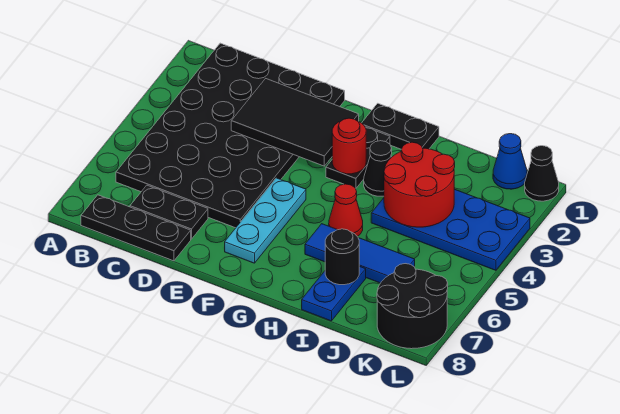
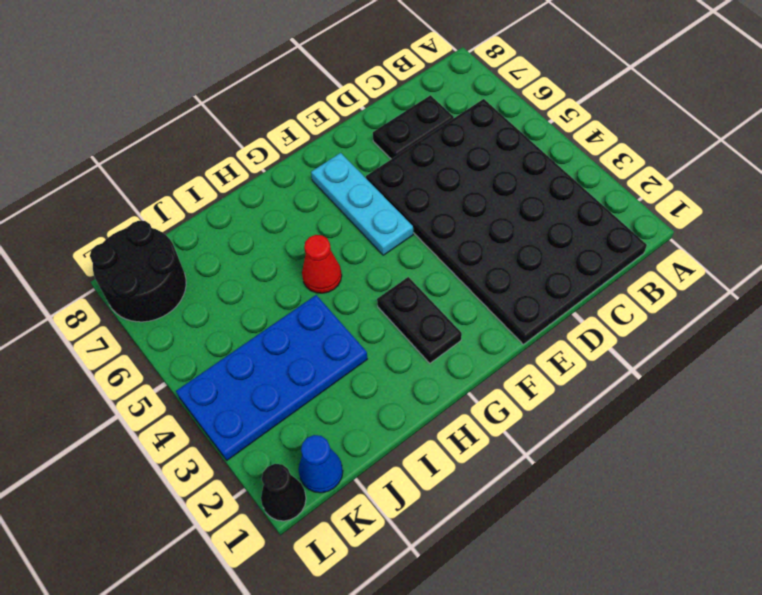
none -> black 1x3 plate [81,195,191,261]
none -> black 1x2 plate [362,103,439,149]
none -> black 1x1 cone [364,141,392,196]

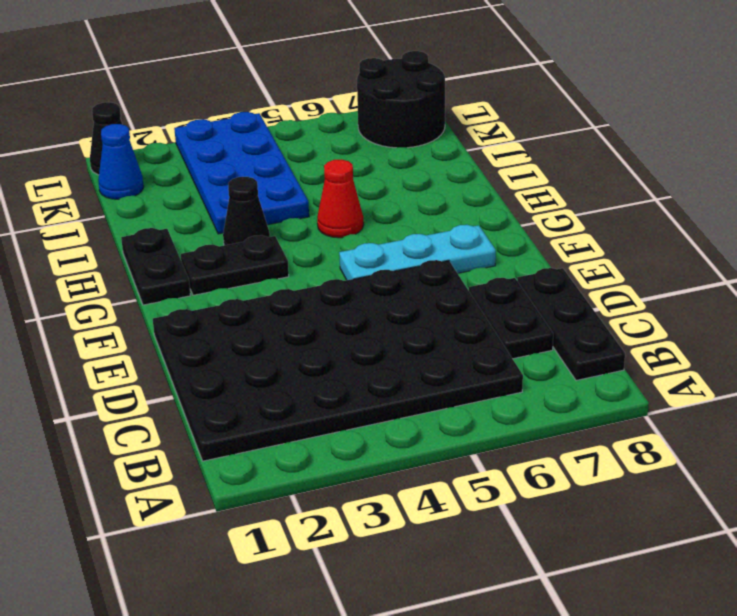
none -> blue 1x3 tile [305,224,415,283]
none -> blue 1x2 plate [302,266,366,321]
none -> black 2x3 tile [231,79,359,166]

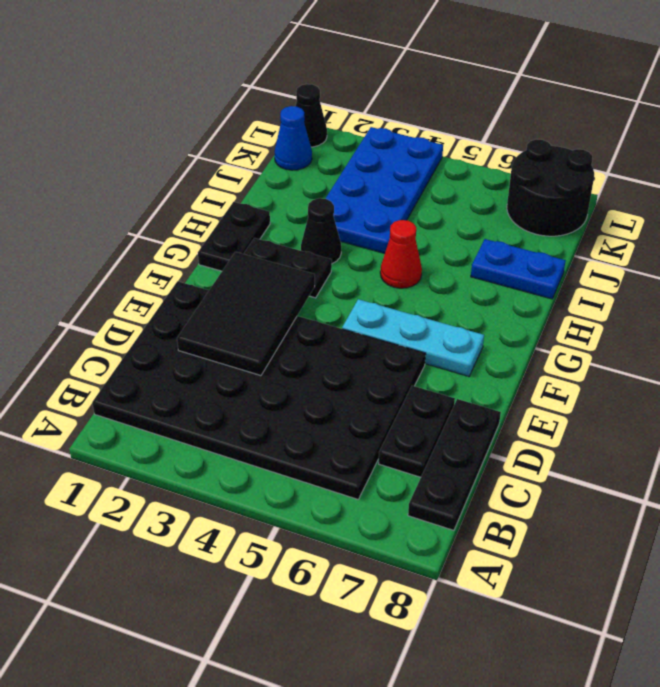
none -> blue 1x3 tile [305,224,415,283]
none -> red 1x1 round brick [332,118,366,174]
none -> red 2x2 round brick [384,142,455,227]

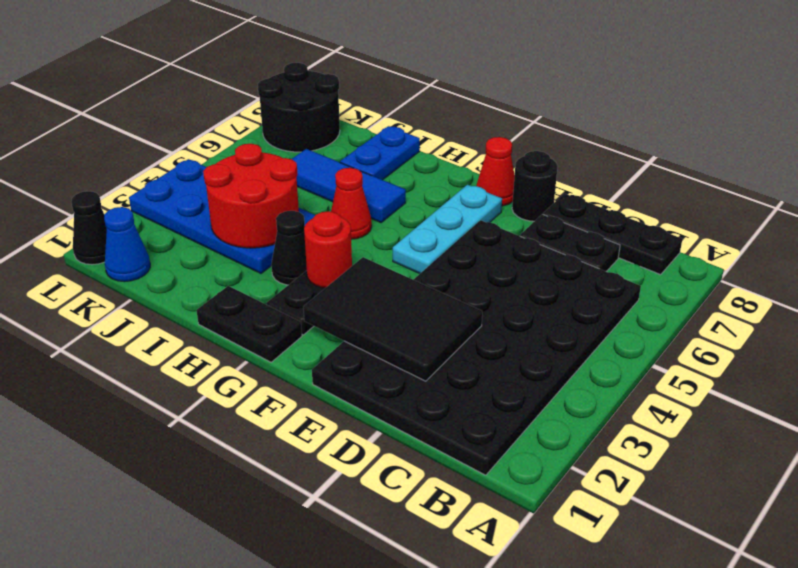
black 1x1 round brick [512,151,558,221] -> black 1x1 round brick moved to [325,229,359,285]
red 1x1 cone [476,137,515,206] -> none

